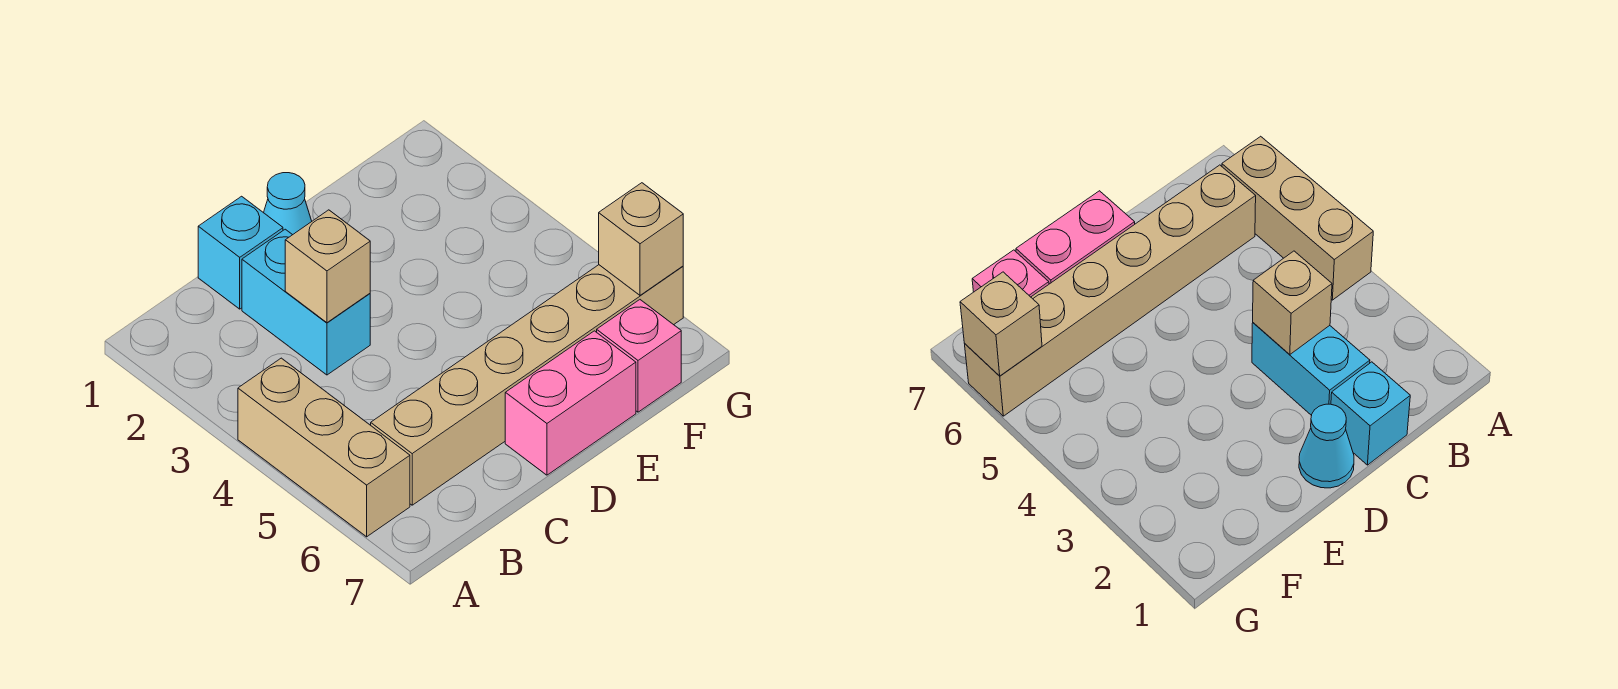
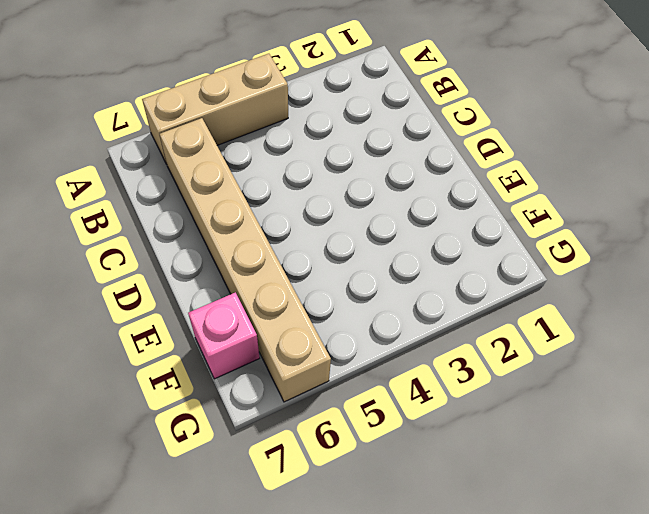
none -> cyan 1x1 brick [198,196,283,309]
none -> cyan 1x2 brick [242,229,370,375]

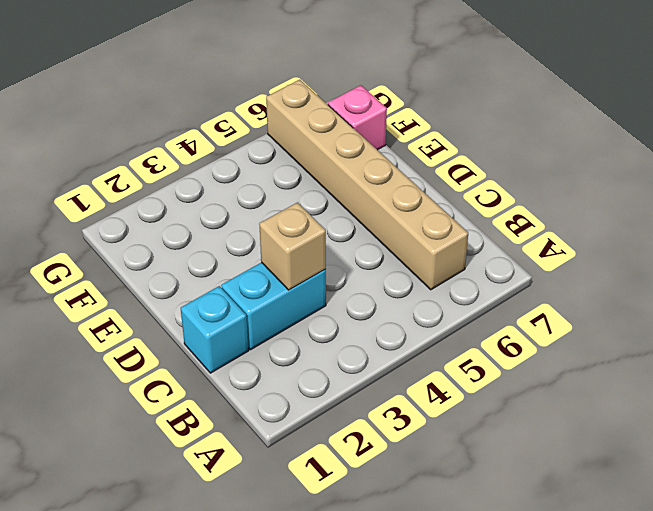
none -> tan 1x3 brick [238,358,410,537]
none -> cyan 1x1 cone [264,173,312,235]

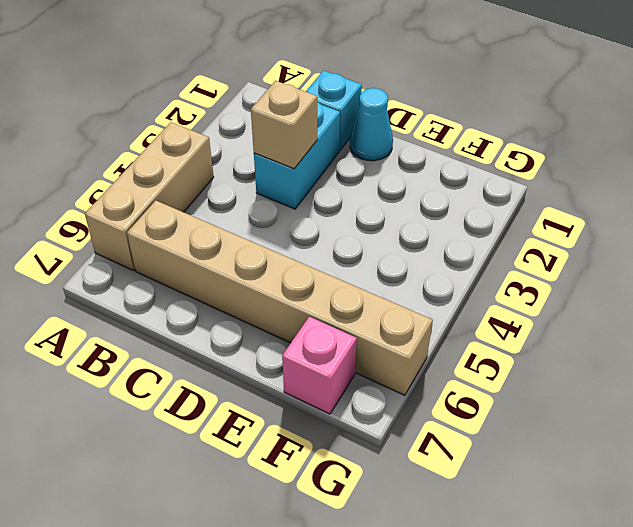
none -> pink 1x2 brick [505,331,636,475]
none -> tan 1x1 brick [599,183,683,295]

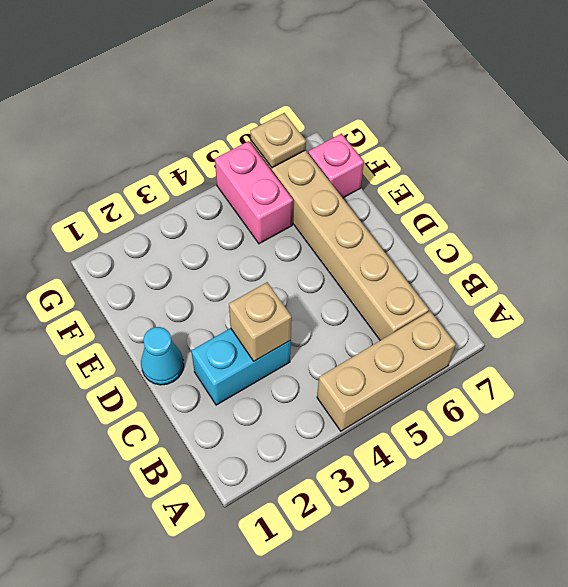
pink 1x2 brick [215,141,293,244] -> pink 1x2 brick moved to [505,331,636,475]
tan 1x1 plate [250,113,306,168] -> tan 1x1 brick [599,183,683,295]
none -> cyan 1x1 brick [198,196,283,309]

